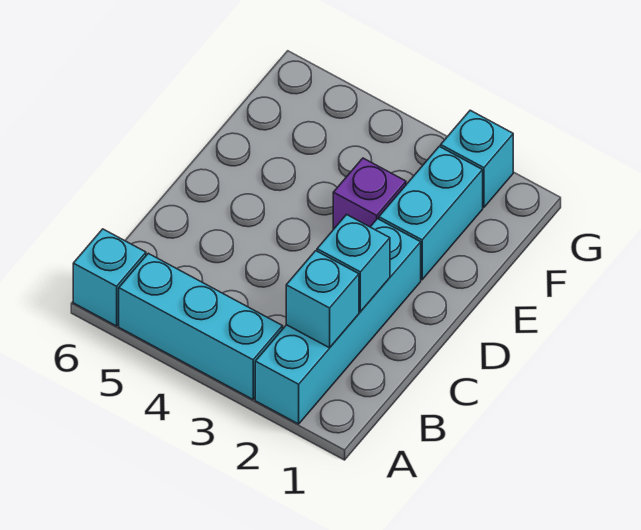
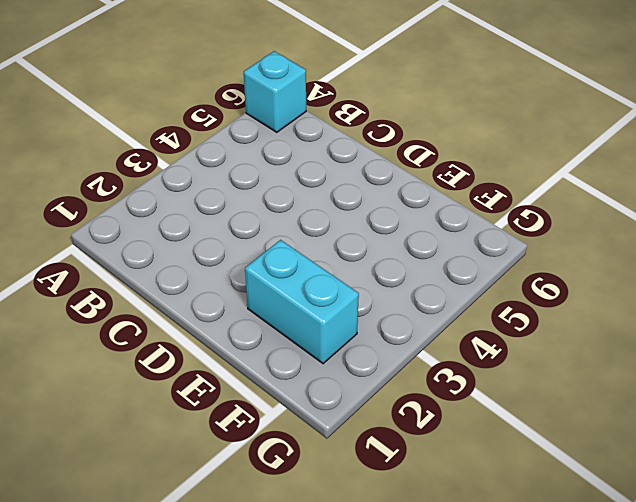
none -> cyan 1x4 brick [255,219,421,424]
none -> cyan 1x3 brick [119,253,283,399]

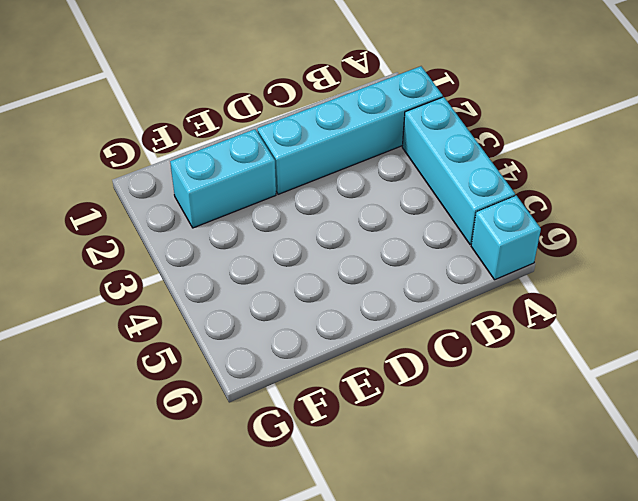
none -> purple 1x1 brick [333,158,406,230]
none -> cyan 1x1 brick [441,110,513,207]

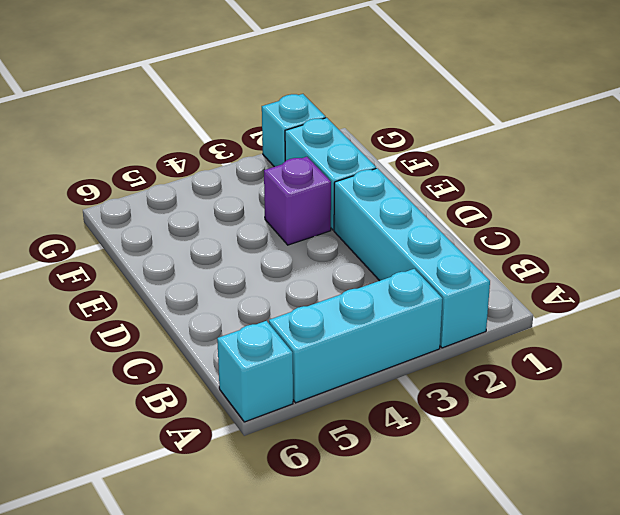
none -> cyan 1x1 brick [286,251,359,348]
none -> cyan 1x1 brick [317,215,390,311]

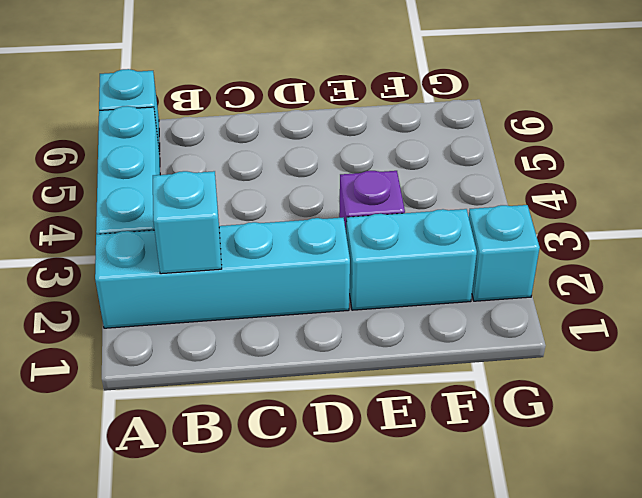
none -> cyan 1x1 brick [317,215,390,311]

